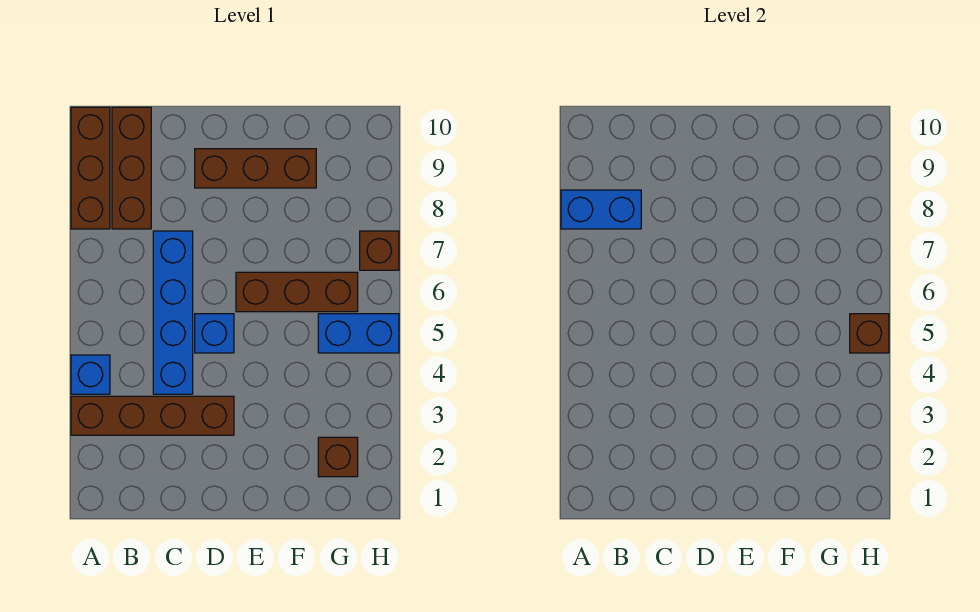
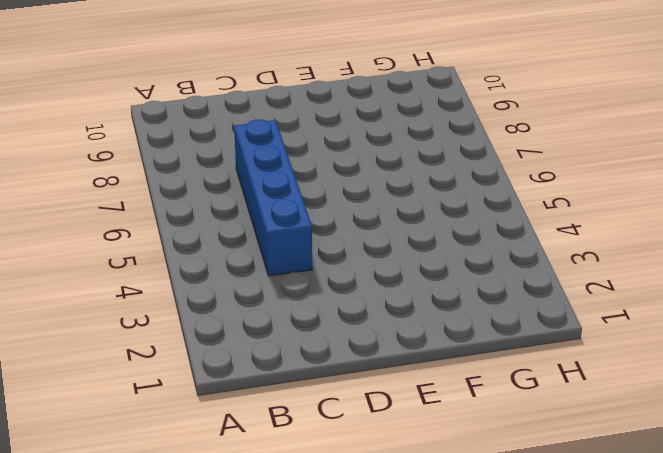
none -> brown 1x4 brick [71,396,234,435]
none -> blue 1x1 brick [71,355,110,394]
none -> brown 1x3 brick [71,107,110,229]

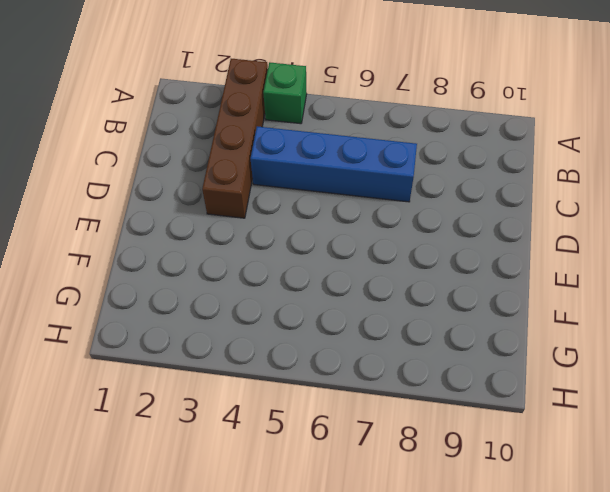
green 1x1 brick [263,62,307,124] -> blue 1x1 brick [71,355,110,394]
none -> brown 1x3 brick [71,107,110,229]
none -> brown 1x3 brick [112,107,151,229]
none -> blue 1x1 brick [195,314,234,353]

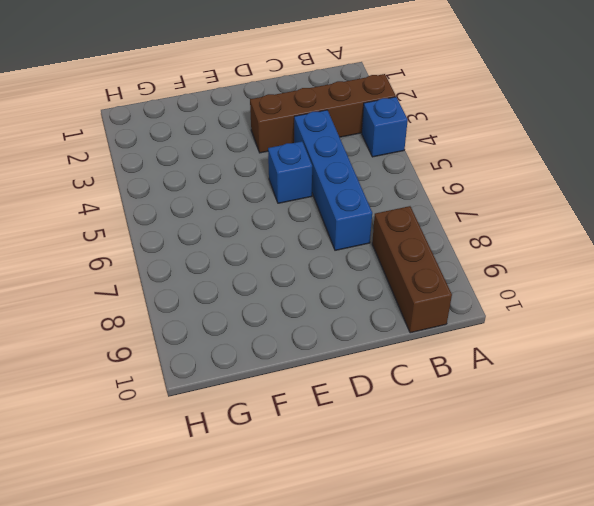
none -> brown 1x3 brick [71,107,110,229]
none -> brown 1x3 brick [195,149,316,188]
none -> brown 1x3 brick [236,272,358,312]

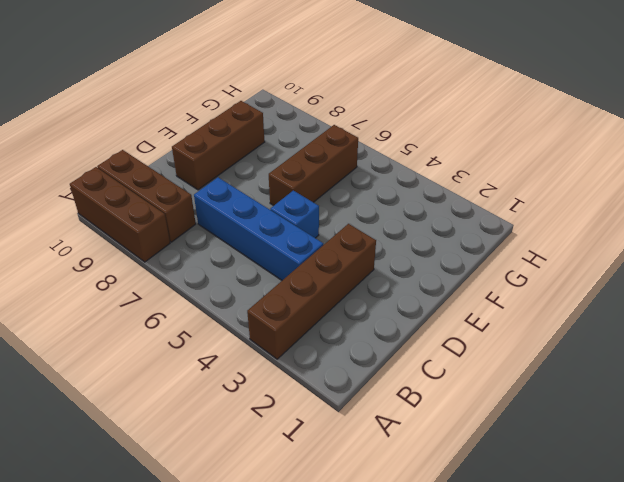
none -> blue 1x1 brick [71,355,110,394]
none -> brown 1x1 brick [318,437,358,477]
none -> blue 1x2 brick [318,314,399,353]

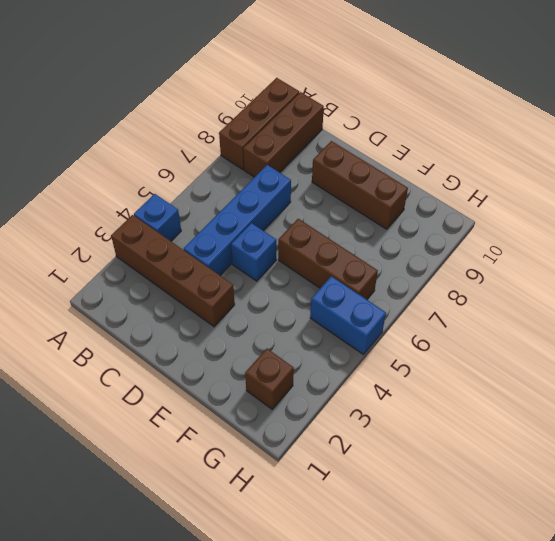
none -> brown 1x1 brick [360,231,399,270]
none -> blue 1x2 brick [561,190,641,229]
none -> brown 1x1 brick [850,314,889,353]

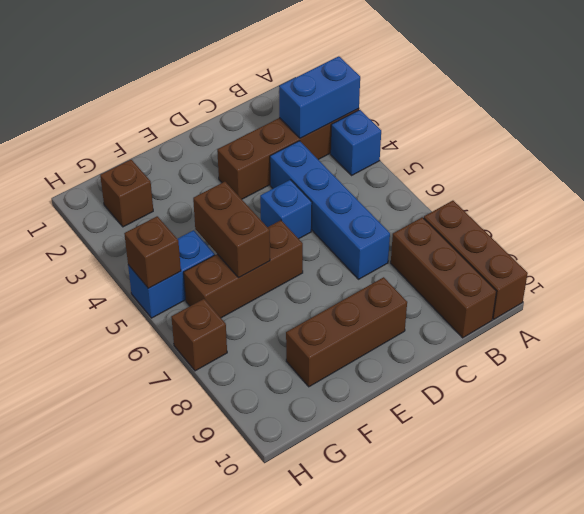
blue 1x2 brick [279,56,360,138] -> blue 1x2 brick moved to [561,190,641,229]
brown 1x2 brick [193,182,270,278] -> none

